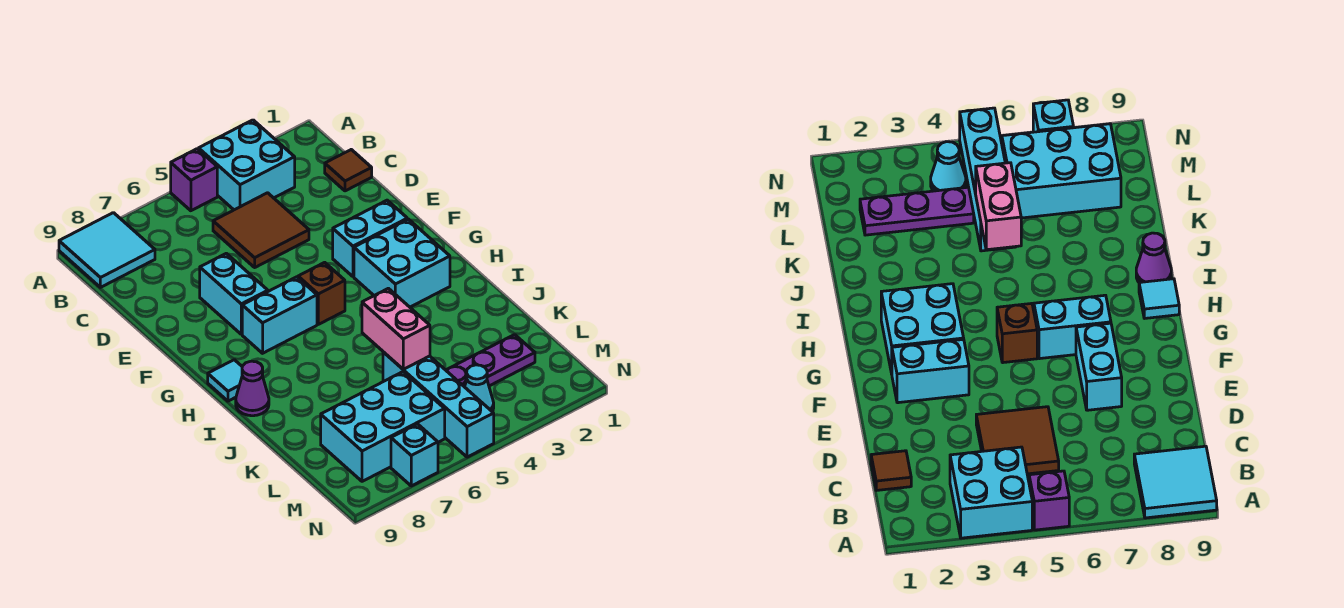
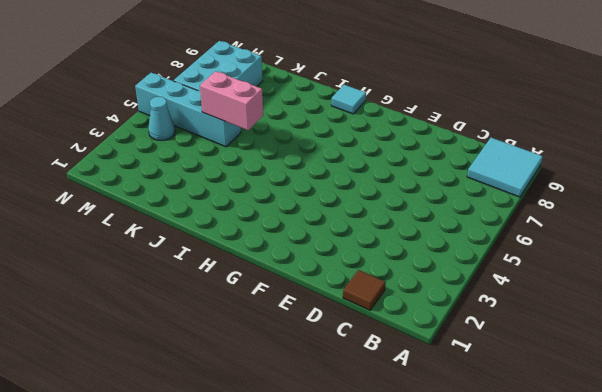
none -> cyan 2x2 brick [199,120,295,210]
none -> purple 1x1 brick [171,149,217,211]
none -> brown 2x2 tile [213,193,309,267]

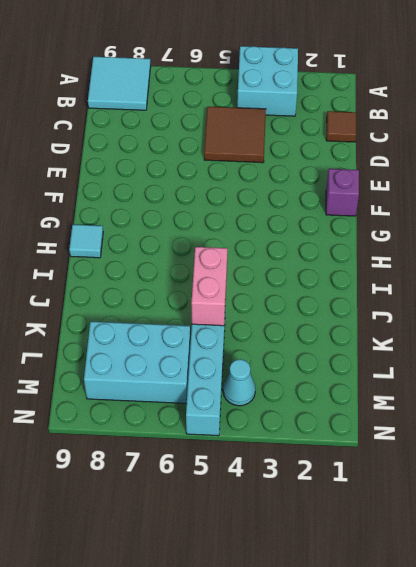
purple 1x1 brick [326,169,359,216] -> purple 1x1 brick moved to [171,149,217,211]
none -> cyan 1x2 brick [200,253,268,334]
none -> cyan 1x2 brick [333,200,407,277]
none -> cyan 2x2 brick [354,219,450,307]

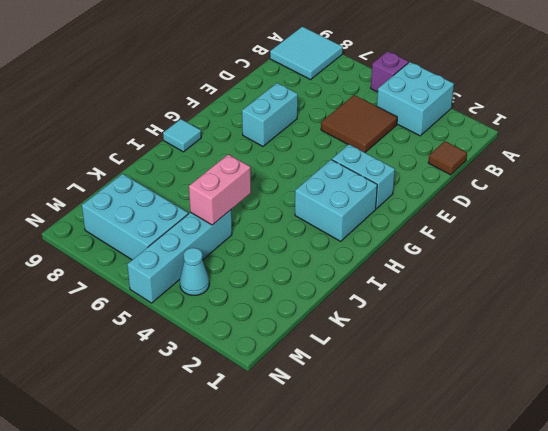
none -> brown 1x1 brick [298,262,345,324]
none -> cyan 1x2 brick [242,277,317,353]
none -> purple 1x1 cone [236,361,269,416]

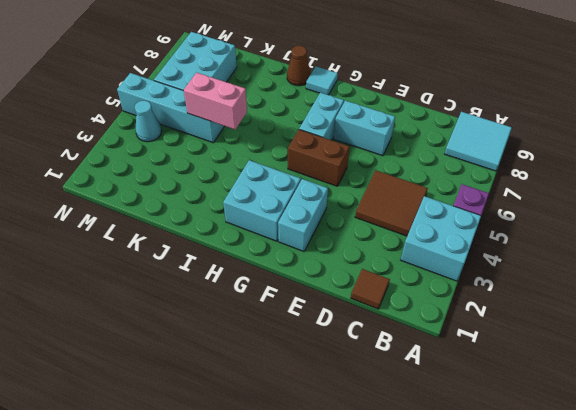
brown 1x2 brick [288,130,350,186] -> brown 1x1 brick [298,262,345,324]
brown 1x1 cone [287,46,311,86] -> purple 1x1 cone [236,361,269,416]
none -> purple 1x3 plate [446,335,535,387]
none -> cyan 1x1 brick [391,424,438,486]

